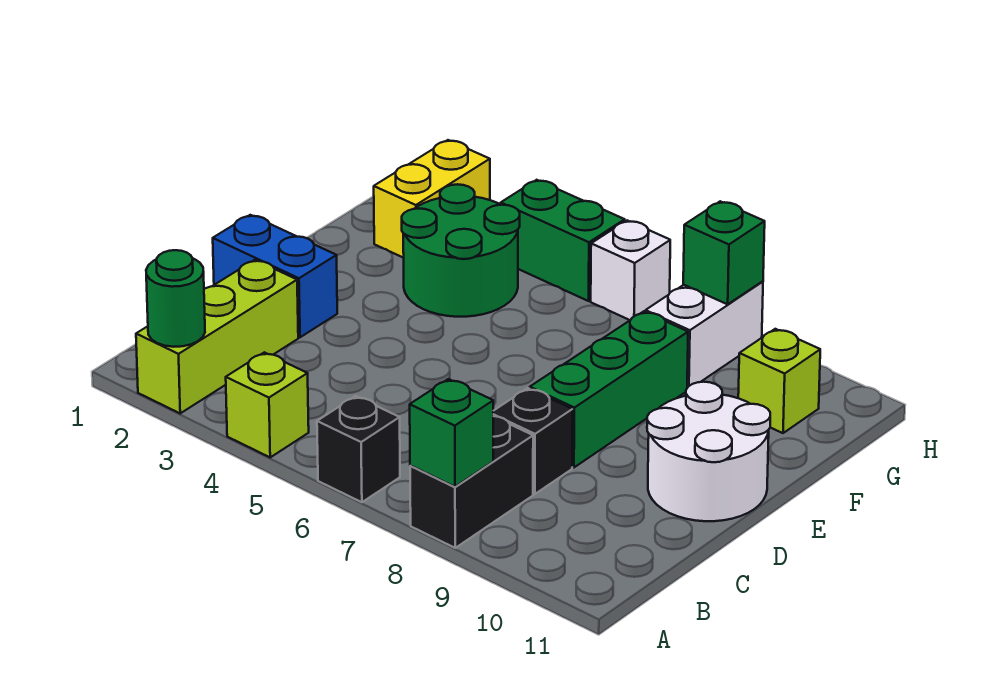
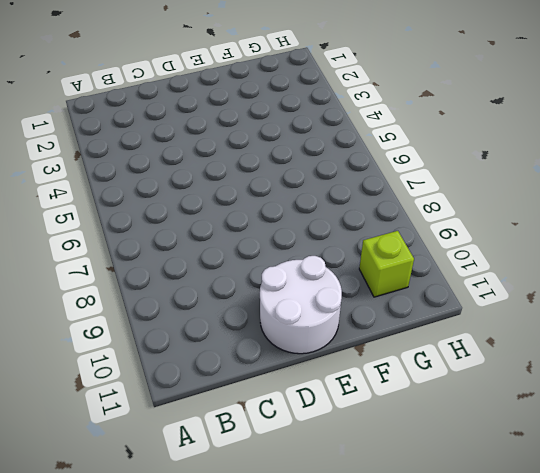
none -> lime 1x3 brick [136,260,298,413]
none -> lime 1x1 brick [226,352,309,457]
none -> black 1x1 brick [317,396,400,502]

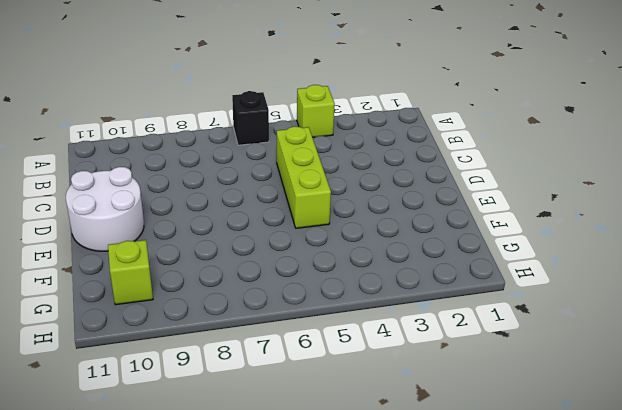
lime 1x3 brick [277,126,331,228] -> lime 1x3 brick moved to [136,260,298,413]
none -> black 1x2 brick [410,416,533,548]
none -> black 1x1 brick [493,388,573,494]
none -> blue 1x2 brick [213,215,337,337]

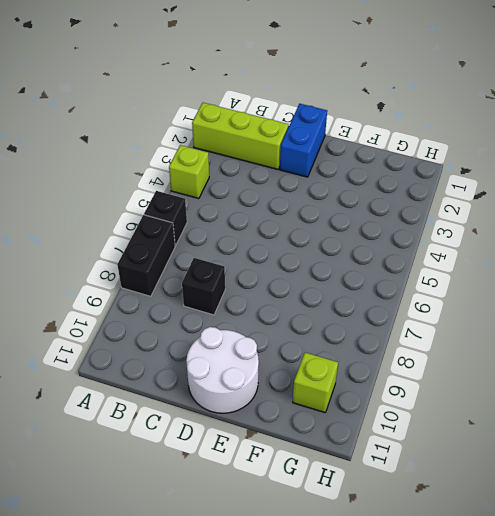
black 1x2 brick [117,215,175,296] -> black 1x2 brick turned to [410,416,533,548]
none -> green 1x3 brick [530,311,688,467]
none -> green 2x2 round brick [402,184,520,317]
none -> yellow 1x2 brick [374,140,490,258]

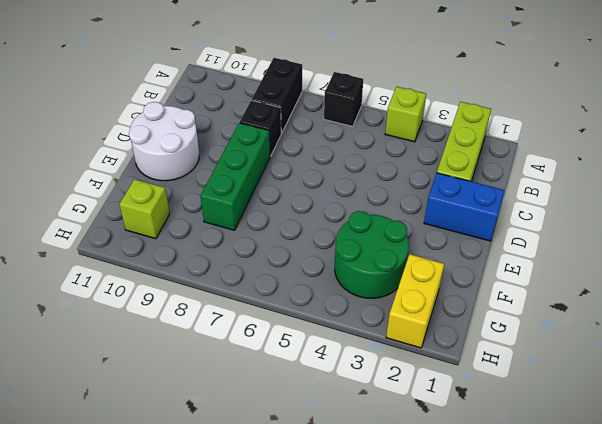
none -> white 1x2 brick [645,281,763,388]
none -> green 1x2 brick [501,180,625,301]
none -> white 1x1 brick [591,221,670,320]

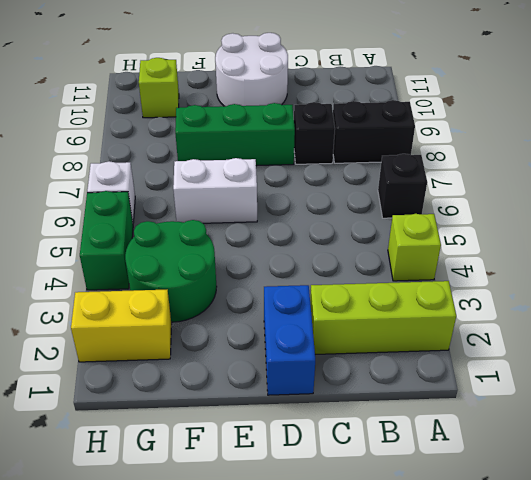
white 1x2 brick [173,158,257,223] -> white 1x2 brick moved to [645,281,763,388]
none -> green 1x1 round brick [146,250,205,347]
none -> green 1x1 brick [410,379,493,487]
none -> green 1x1 brick [683,201,765,304]

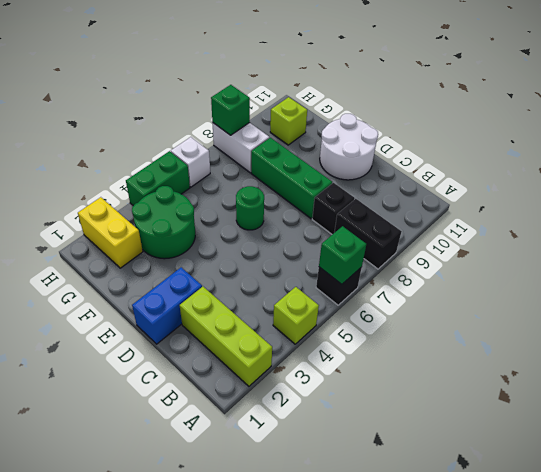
green 1x1 brick [319,226,366,285] -> green 1x1 brick moved to [410,379,493,487]
green 1x1 round brick [236,186,264,230] -> green 1x1 round brick moved to [146,250,205,347]

